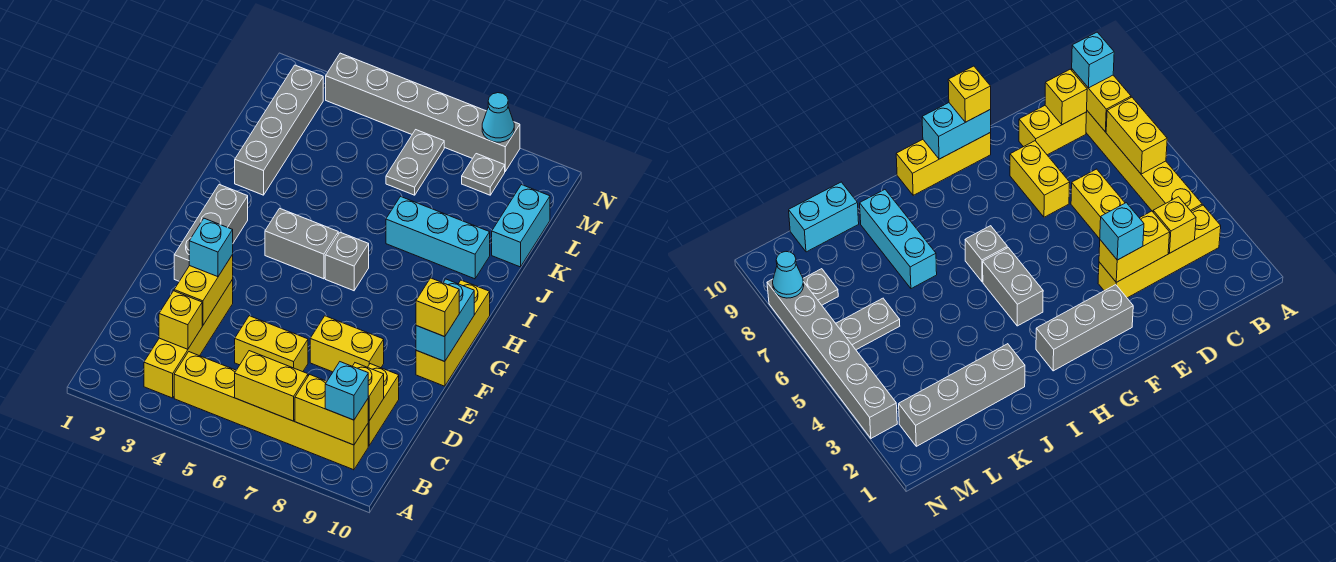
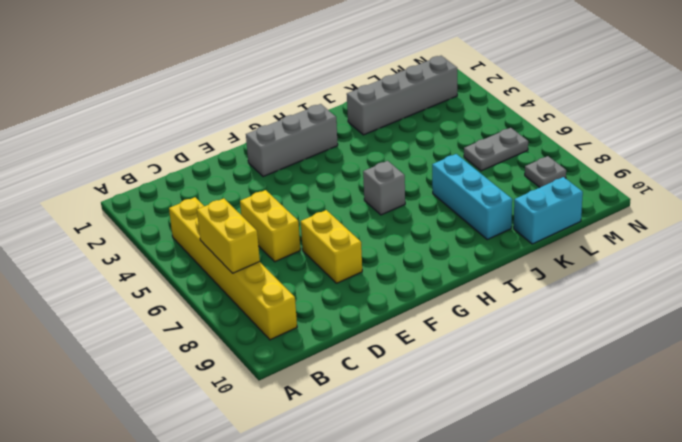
none -> yellow 1x4 brick [144,280,233,398]
none -> yellow 1x2 brick [368,364,399,446]
none -> yellow 1x3 brick [416,280,490,386]

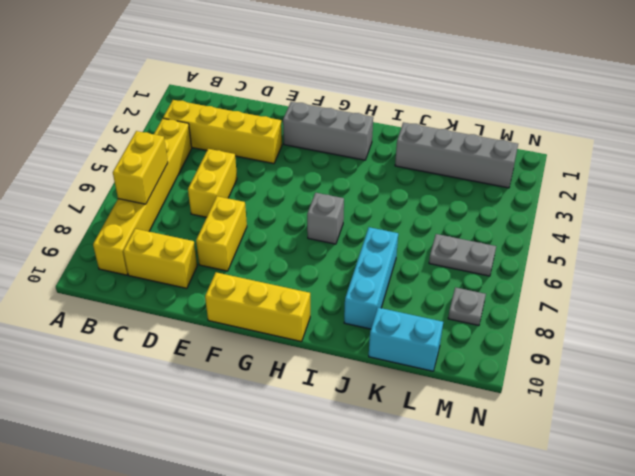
none -> grey 1x2 brick [265,208,338,279]
none -> grey 1x6 brick [326,53,520,171]
none -> yellow 1x2 brick [295,375,368,445]

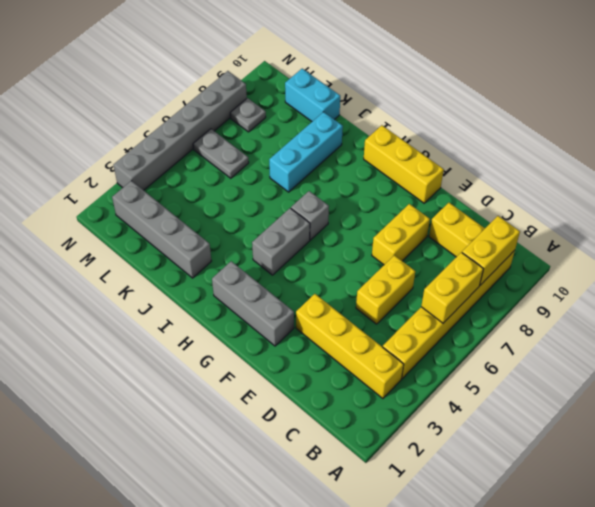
none -> yellow 1x1 brick [159,291,202,349]
none -> yellow 1x1 brick [353,363,384,421]
none -> yellow 1x2 brick [174,255,233,325]

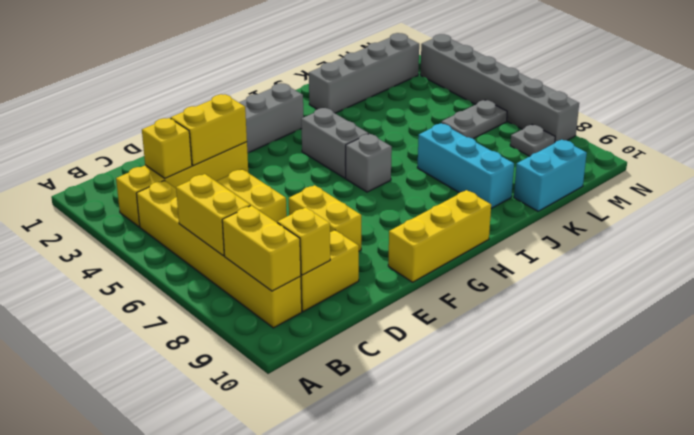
none -> cyan 1x2 brick [416,279,474,362]
none -> cyan 1x1 cone [482,93,514,142]
none -> cyan 1x1 brick [325,362,368,420]

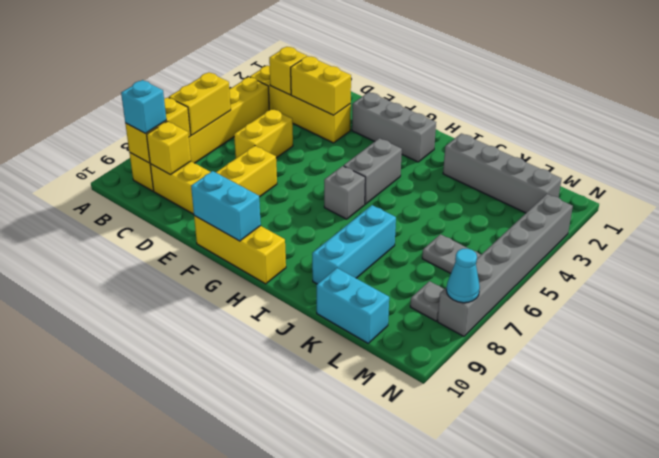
none -> cyan 1x1 brick [189,218,233,277]
none -> yellow 1x1 brick [416,278,459,337]

